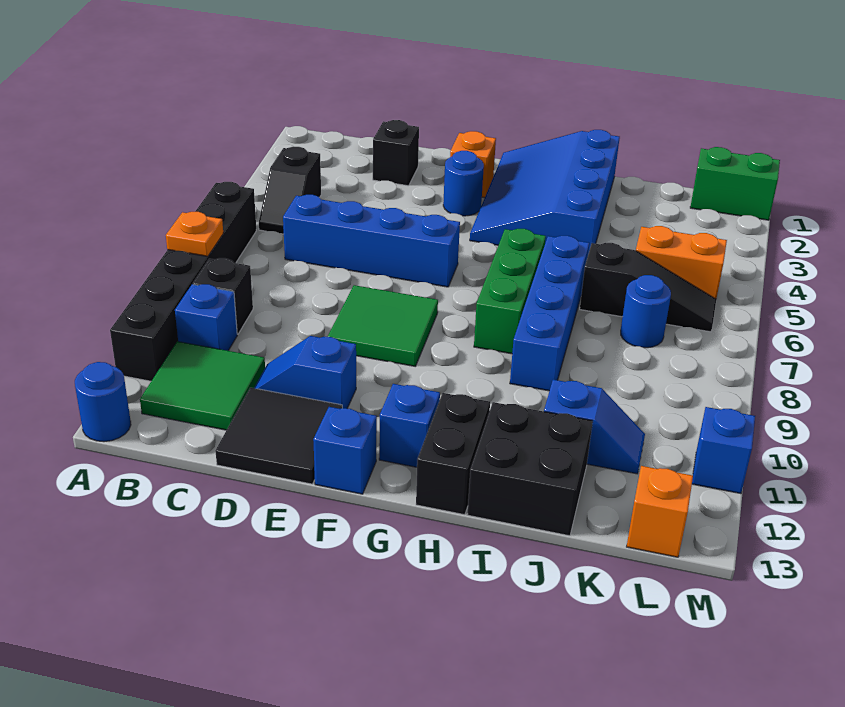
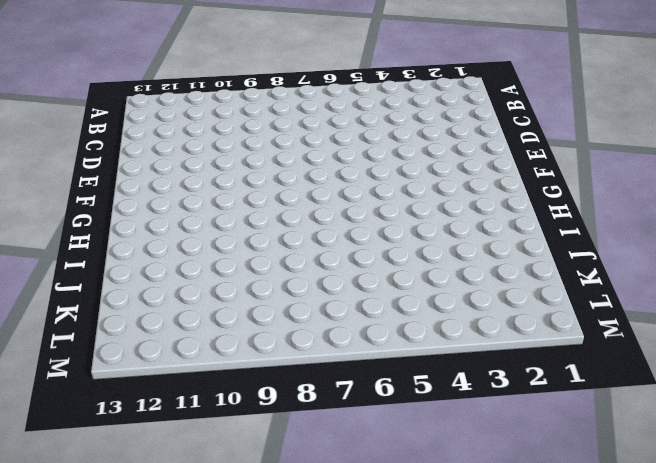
none -> black 1x6 brick [110,182,256,381]
none -> blue 1x1 round brick [75,362,131,442]
none -> black 1x2 slope [259,147,321,234]

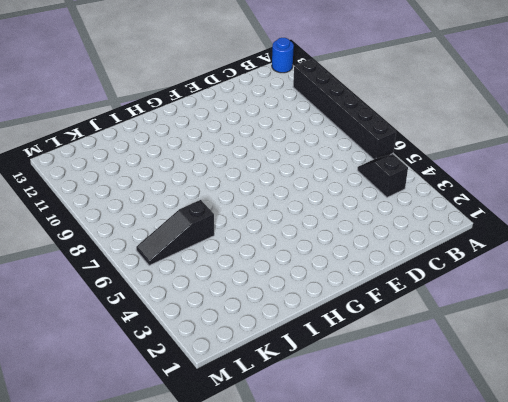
none -> black 1x1 brick [193,258,253,334]
none -> blue 1x1 brick [175,284,237,351]
none -> green 2x2 tile [140,341,265,430]

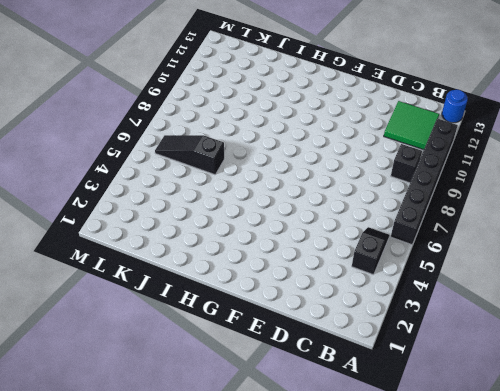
none -> blue 1x1 brick [175,284,237,351]
none -> blue 1x4 brick [283,195,460,287]
none -> black 1x1 brick [373,120,419,186]

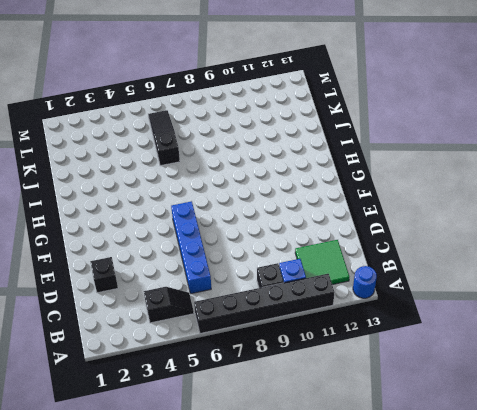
none -> blue 1x2 slope [254,336,356,409]
none -> black 2x2 tile [215,388,342,484]
none -> green 2x2 tile [328,285,438,366]

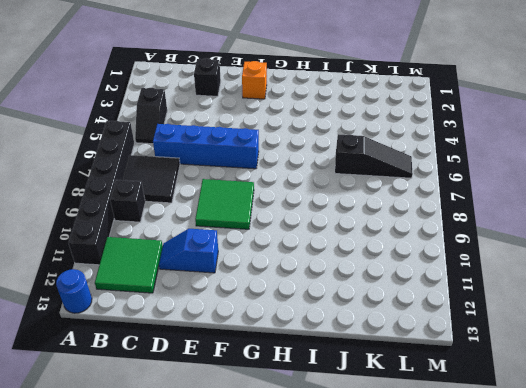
black 2x2 tile [123,155,180,203] -> black 2x2 tile moved to [215,388,342,484]
none -> blue 1x1 brick [175,284,237,351]
none -> blue 1x1 round brick [443,151,484,216]
none -> blue 1x1 brick [313,407,377,494]

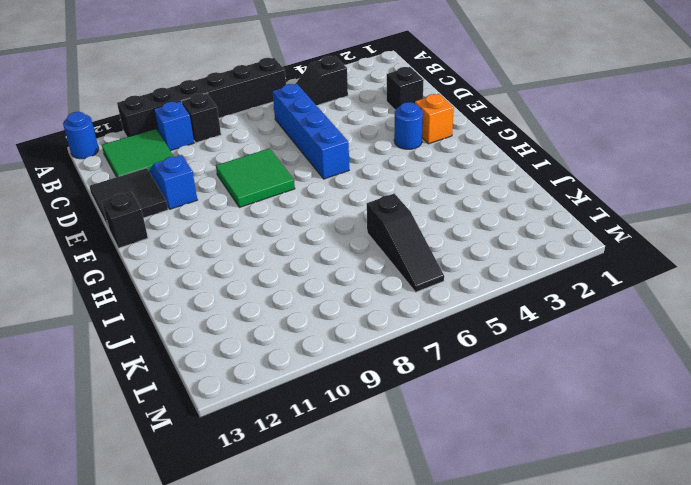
black 1x1 brick [102,192,148,248] -> blue 1x1 brick [313,407,377,494]
none -> blue 3x4 slope [470,130,620,254]
none -> blue 1x1 brick [379,384,440,467]
none -> green 1x3 brick [474,229,546,354]

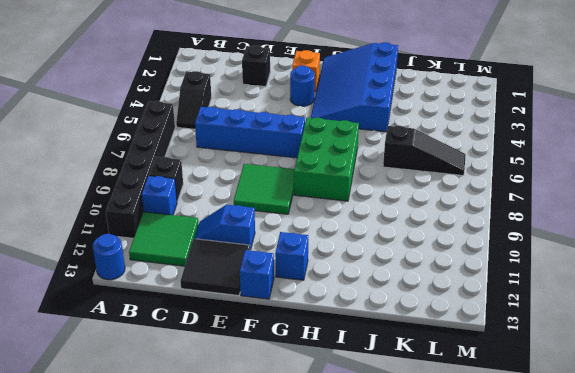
green 2x3 brick [294,117,359,201] -> green 1x3 brick [474,229,546,354]
none -> black 1x2 brick [416,393,490,515]
none -> blue 1x4 brick [510,236,589,391]
none -> black 2x2 brick [467,402,593,536]

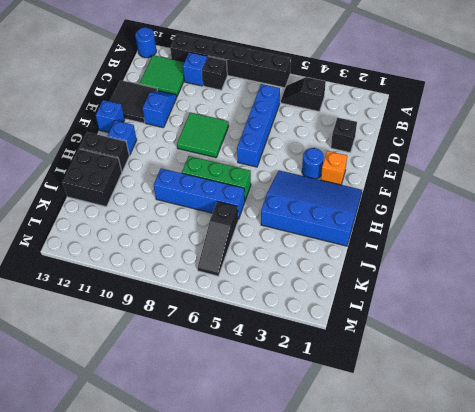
none -> blue 1x2 slope [544,380,645,474]
none -> orange 1x2 brick [636,226,727,299]
none -> blue 1x1 round brick [621,275,671,348]

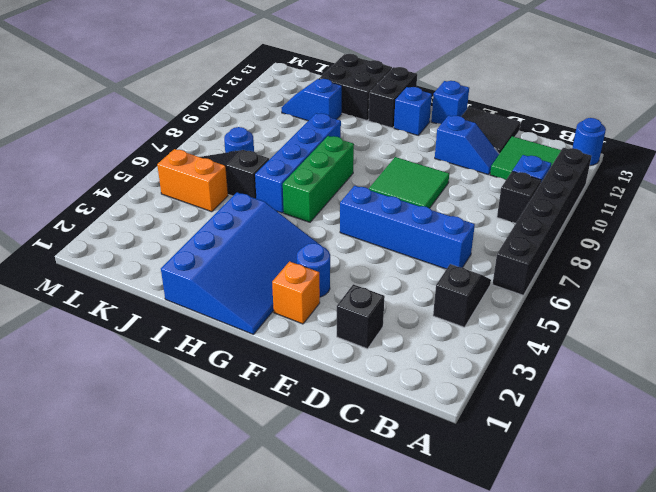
none -> green 1x2 brick [690,147,780,220]
none -> orange 1x1 brick [627,466,693,557]
none -> blue 1x1 brick [692,407,755,494]

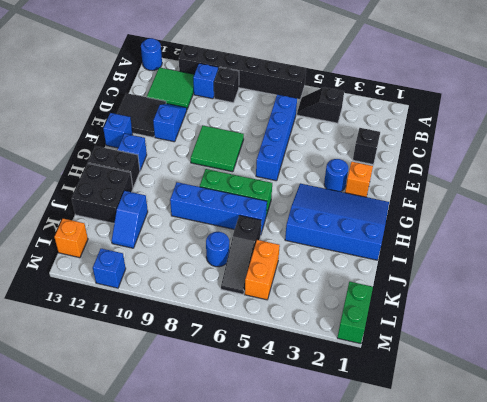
none -> orange 1x1 plate [166,212,223,257]

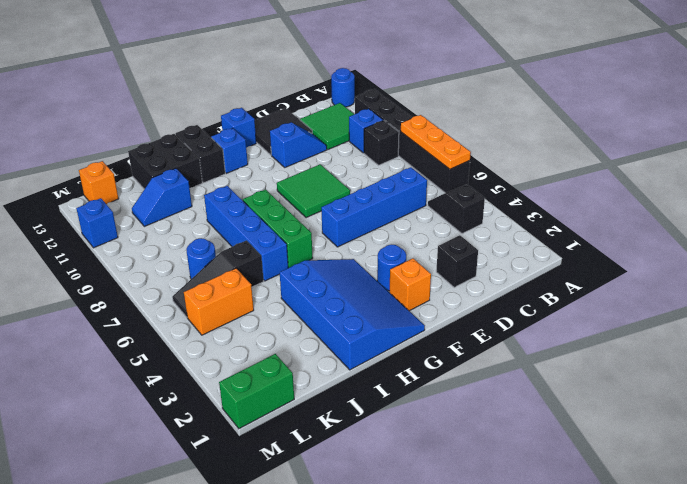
orange 1x3 plate [401,115,471,169] -> orange 1x1 plate [166,212,223,257]

